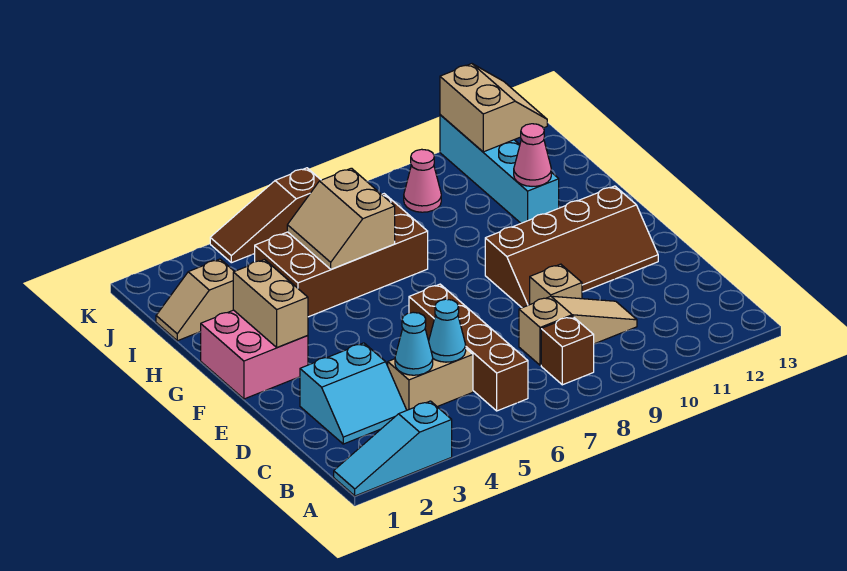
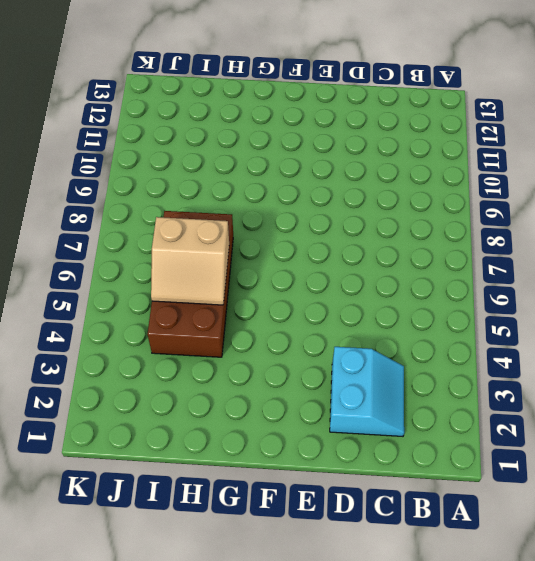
none -> cyan 1x3 slope [334,401,452,496]
none -> brown 1x4 brick [409,284,528,411]
none -> brown 1x1 brick [541,316,594,385]

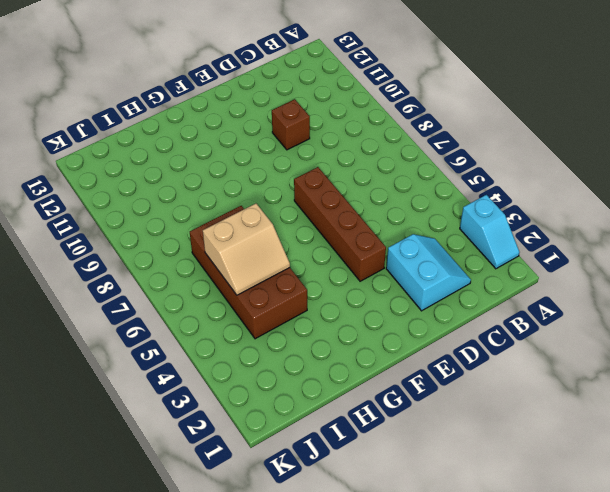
cyan 1x2 slope [460,195,519,269] -> cyan 1x3 slope [334,401,452,496]
brown 1x1 brick [272,99,310,150] -> brown 1x1 brick moved to [541,316,594,385]
brown 1x4 brick [294,167,386,281] -> brown 1x4 brick turned to [409,284,528,411]
none -> tan 1x2 brick [388,349,473,410]
none -> tan 1x3 slope [519,296,637,365]
none -> tan 1x1 brick [530,264,582,304]

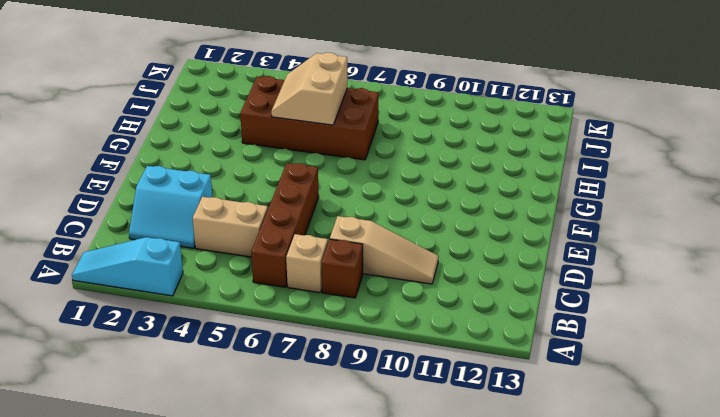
tan 1x1 brick [286,234,328,293] -> tan 1x1 brick moved to [530,264,582,304]
none -> brown 2x4 slope [485,186,658,308]
none -> pink 2x2 brick [201,310,308,399]
none -> cyan 1x4 brick [440,115,559,223]

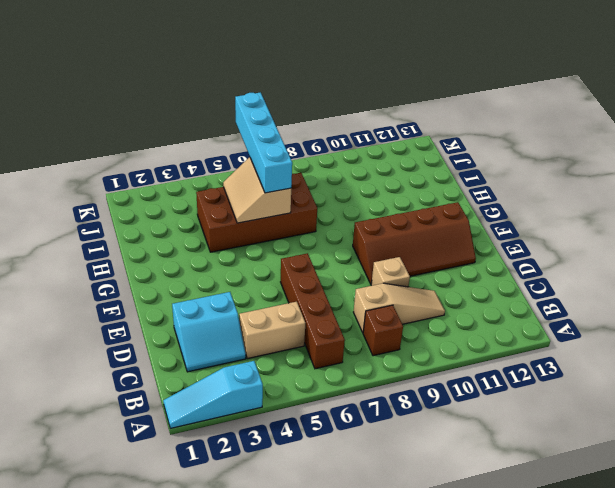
cyan 1x4 brick [235,92,292,193] -> cyan 1x4 brick moved to [440,115,559,223]
none -> pink 2x2 brick [201,310,308,399]
none -> tan 1x2 slope [156,259,234,341]
none -> pink 1x1 cone [404,149,441,212]

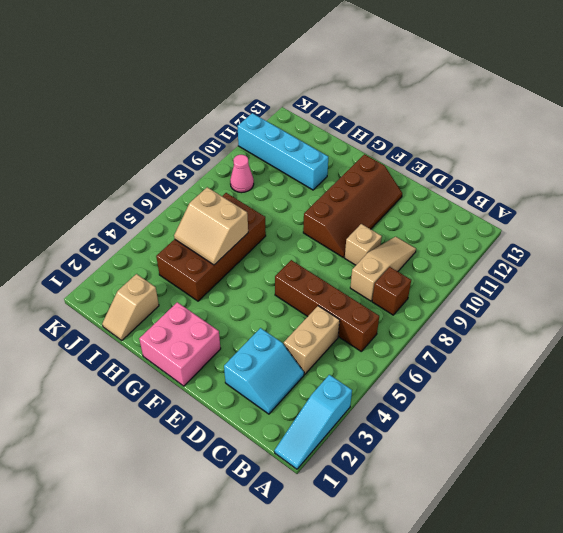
none -> brown 1x3 slope [210,168,321,263]
none -> cyan 1x1 cone [395,312,433,375]
none -> cyan 1x1 cone [429,299,466,362]

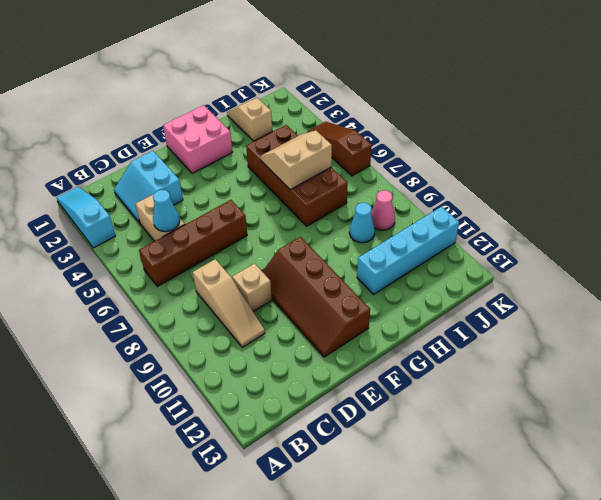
cyan 1x1 cone [349,202,375,243] -> cyan 1x1 cone moved to [395,312,433,375]
none -> brown 1x1 brick [541,316,594,385]
none -> tan 1x2 brick [233,260,308,348]
none -> pink 1x1 cone [514,124,551,186]

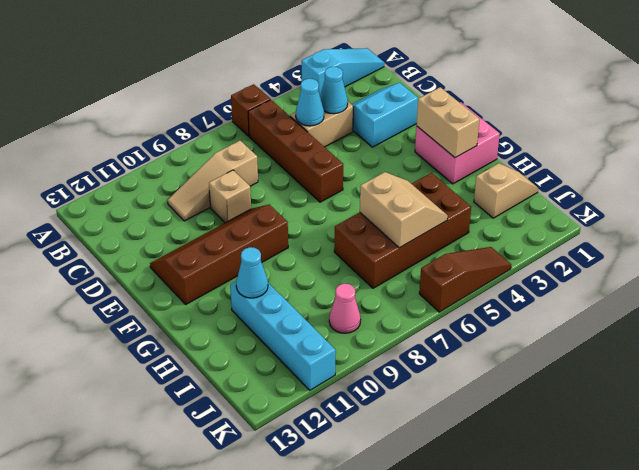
brown 1x1 brick [231,84,270,136] -> brown 1x1 brick moved to [541,316,594,385]
cyan 1x1 cone [236,247,268,298] -> pink 1x1 cone [514,124,551,186]
none -> tan 2x2 slope [440,64,547,152]

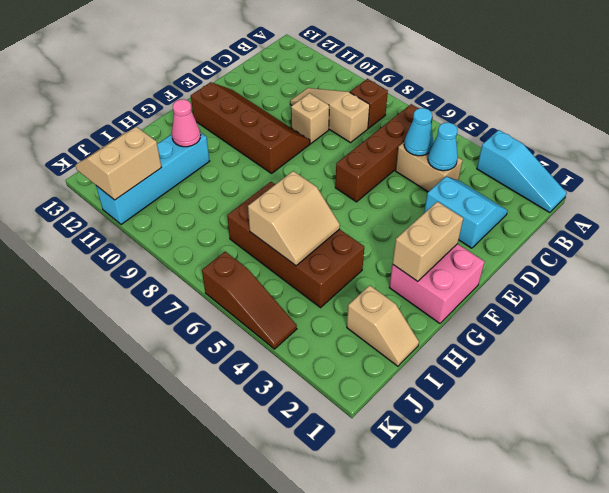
none -> pink 1x1 cone [404,149,441,212]

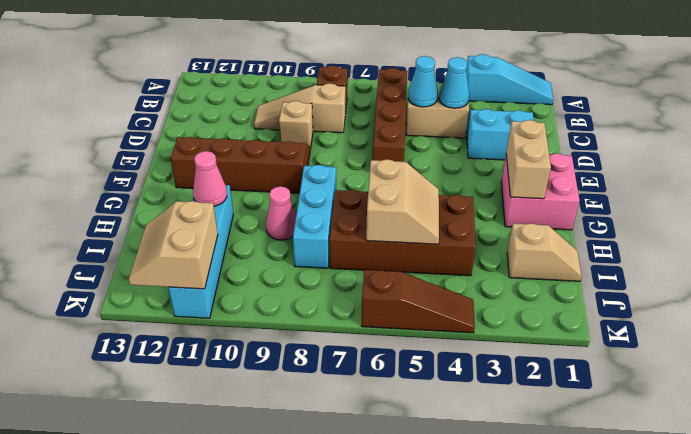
cyan 1x3 brick [293,165,336,268] -> none
pink 1x1 cone [266,186,296,240] -> pink 1x1 cone moved to [404,149,441,212]

